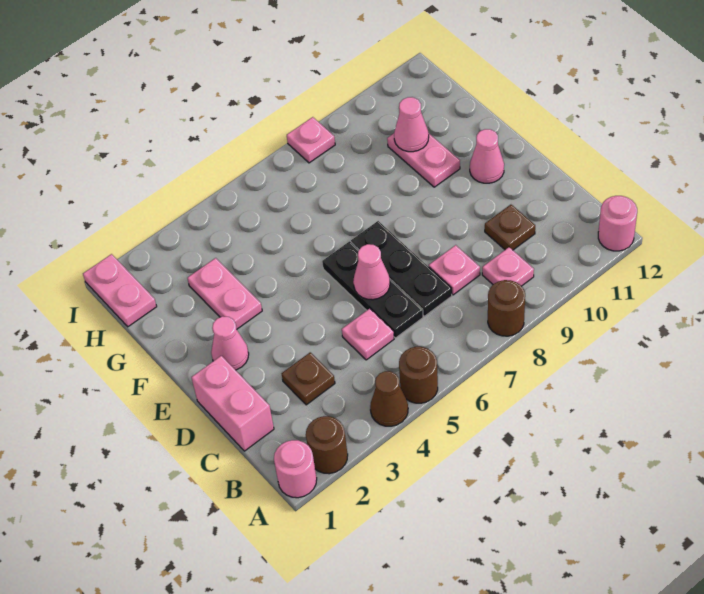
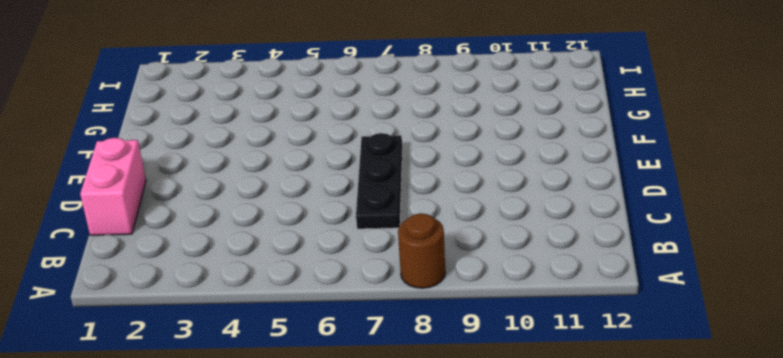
none -> pink 1x1 round brick [274,440,317,498]
none -> brown 1x1 round brick [306,416,348,474]
none -> brown 1x1 cone [370,371,408,426]

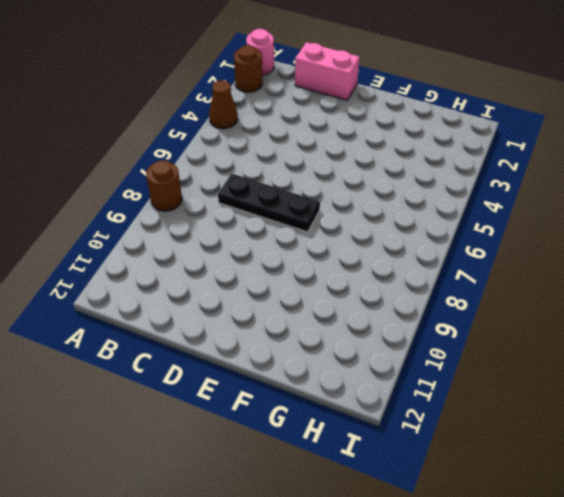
none -> brown 1x1 round brick [399,347,438,403]
none -> pink 1x1 round brick [598,196,637,251]
none -> pink 1x1 plate [482,247,534,286]

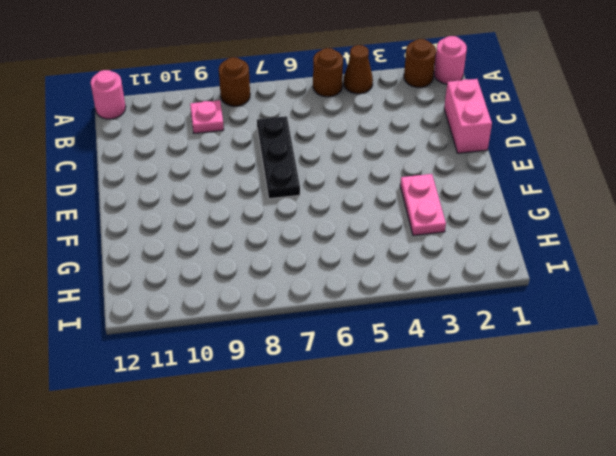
none -> brown 1x1 plate [282,352,335,405]
none -> pink 1x1 plate [342,309,394,360]
none -> black 1x3 plate [322,241,423,338]

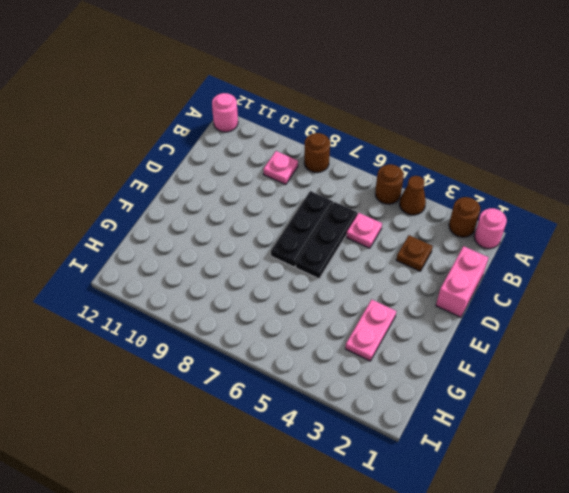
none -> pink 1x1 plate [429,245,480,295]
none -> brown 1x1 plate [485,205,535,250]
none -> pink 1x1 cone [211,316,249,370]

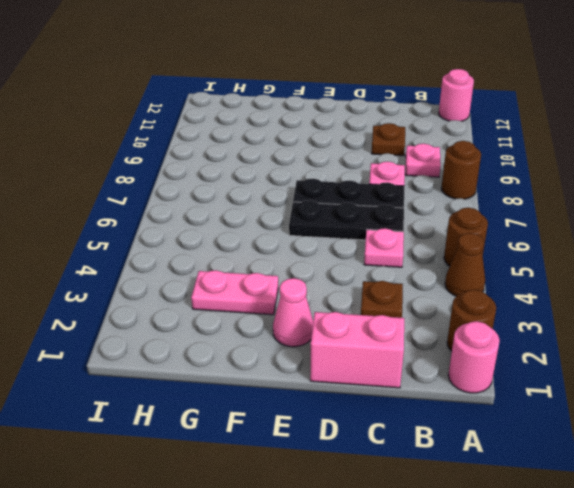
none -> pink 1x1 cone [470,129,504,183]
none -> pink 1x2 plate [387,133,460,187]
none -> pink 1x2 plate [83,254,157,327]

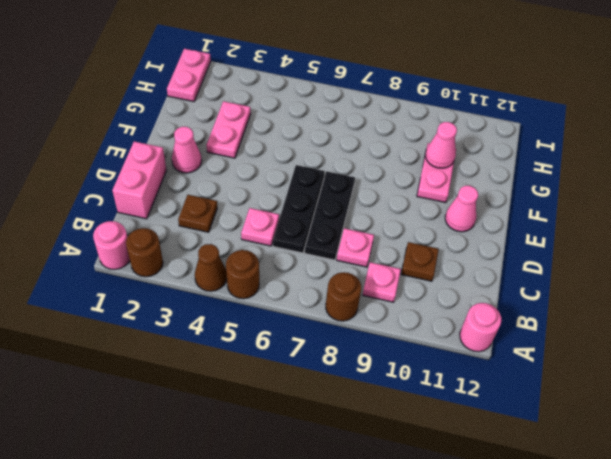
none -> pink 1x1 plate [287,117,335,163]
none -> pink 1x1 cone [353,244,390,300]

